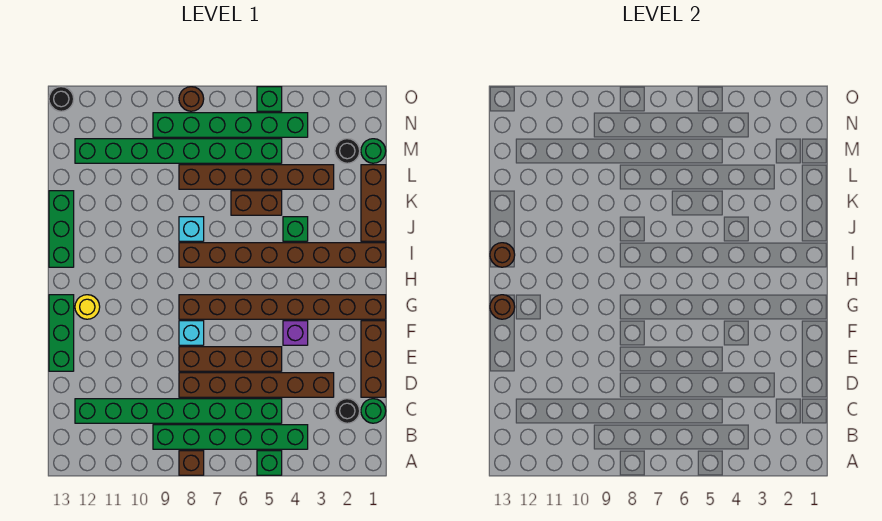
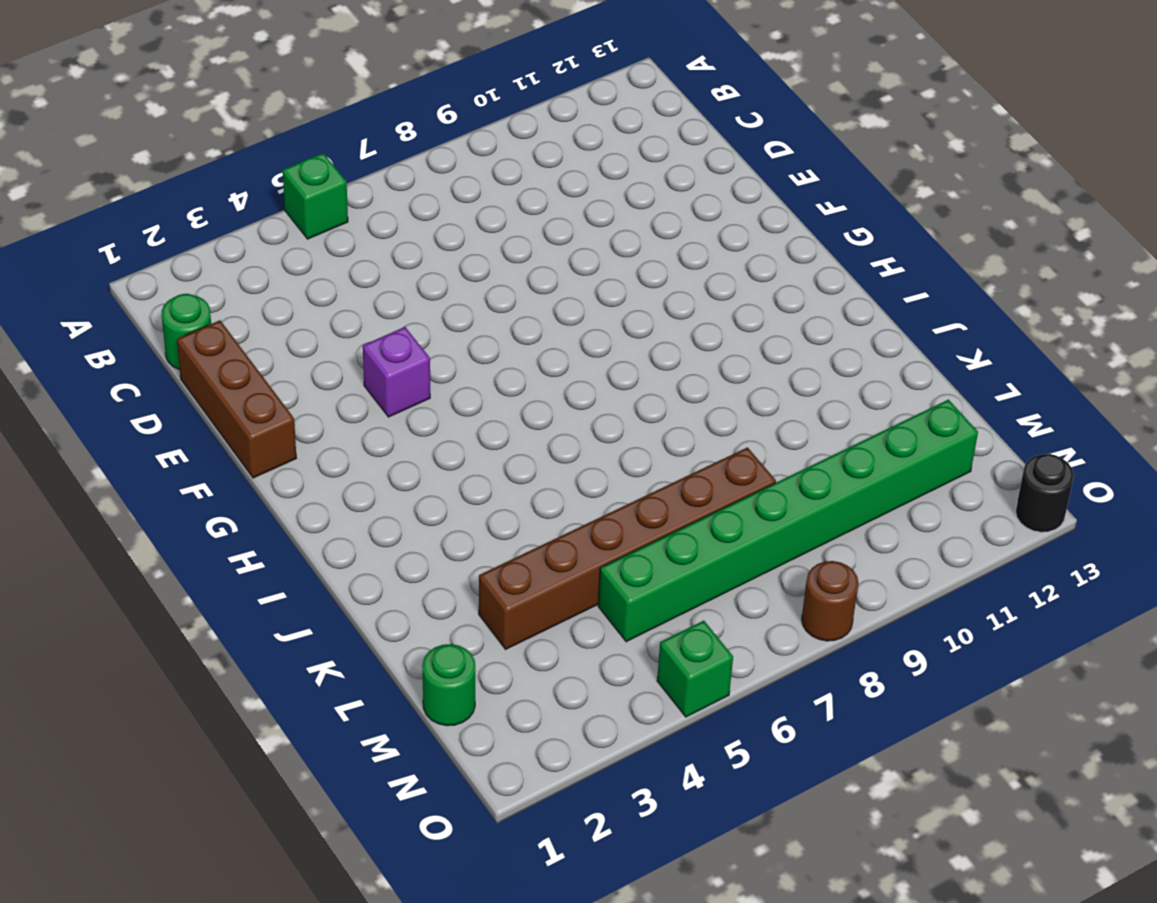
none -> brown 1x1 brick [179,451,204,475]
none -> green 1x6 brick [153,425,308,449]
none -> black 1x1 round brick [335,399,360,423]
none -> green 1x8 brick [75,399,282,423]

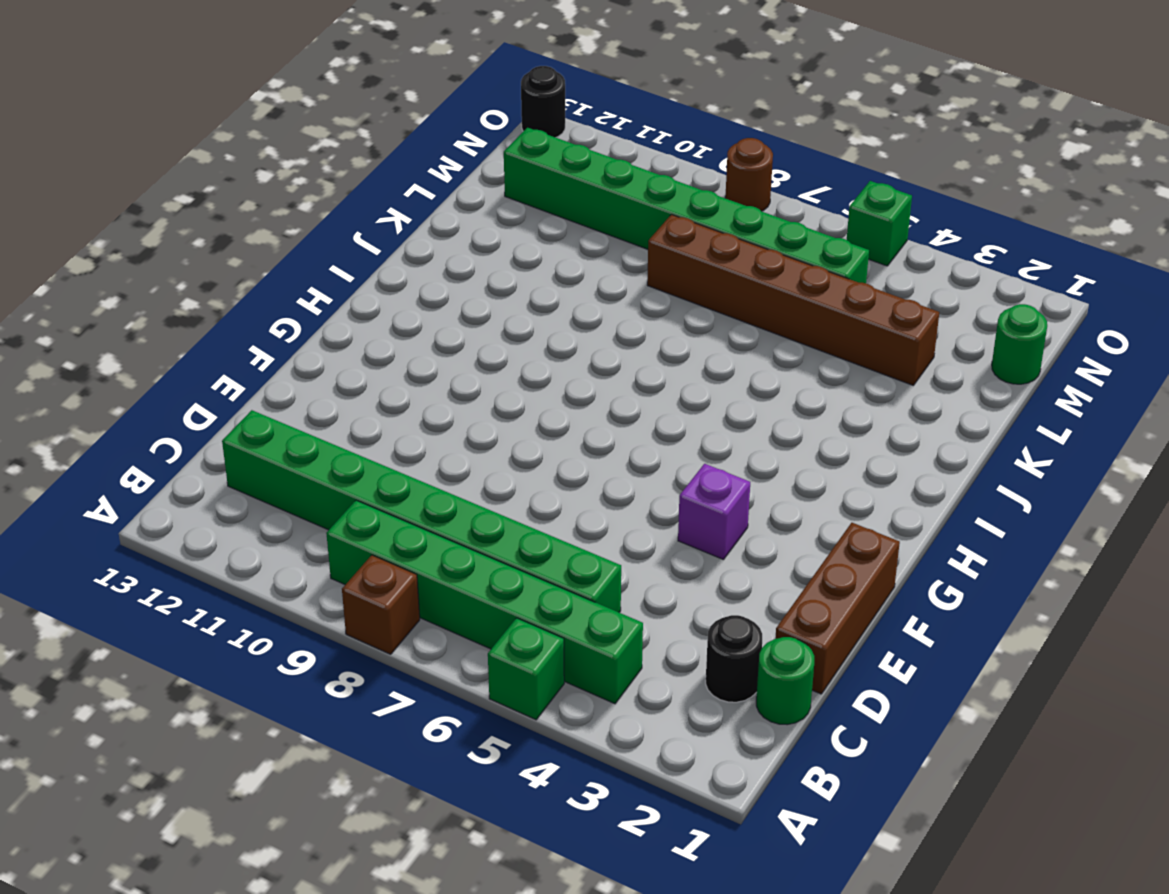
none -> brown 1x6 brick [179,373,334,397]
none -> brown 1x4 brick [179,347,282,371]
none -> green 1x3 brick [49,295,74,371]
none -> cyan 1x1 brick [179,321,204,345]

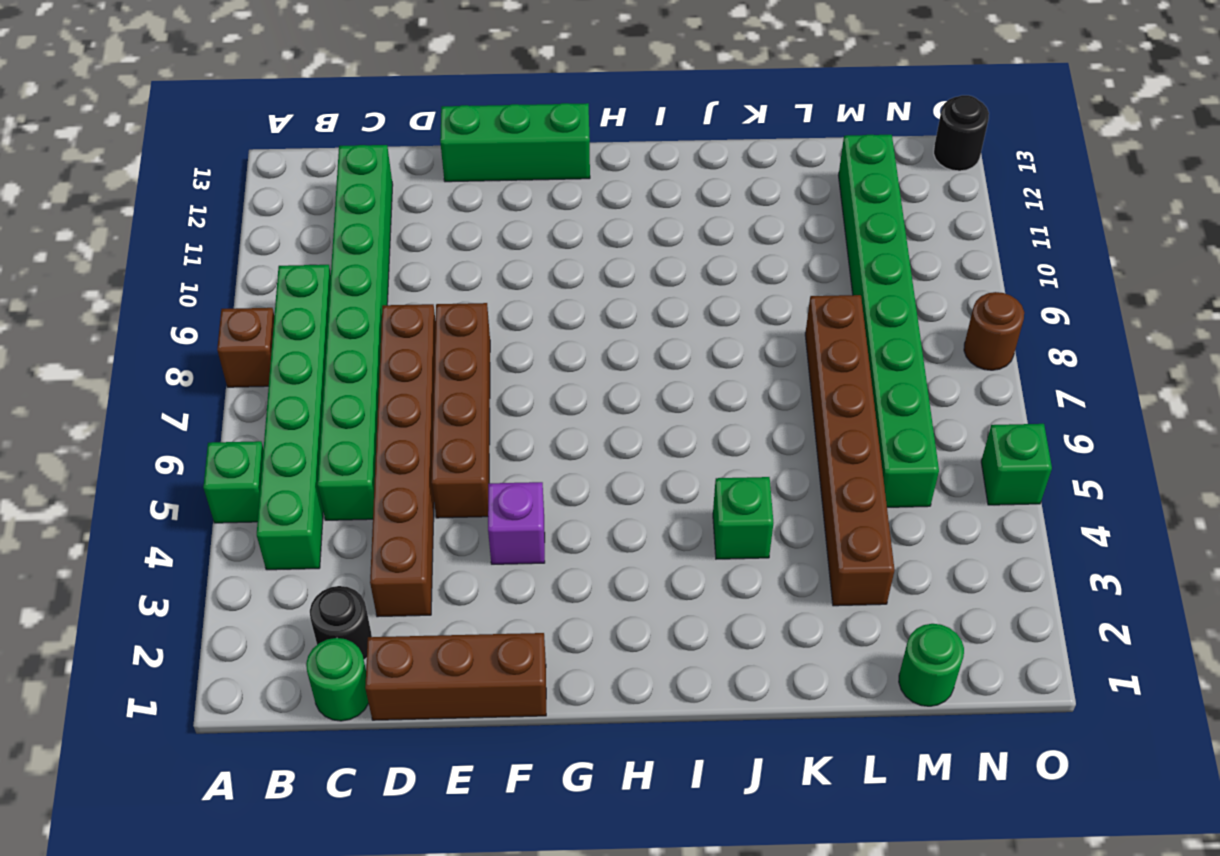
none -> cyan 1x1 brick [179,321,204,345]
none -> brown 1x8 brick [179,295,386,319]
none -> yellow 1x1 round brick [75,295,100,319]
none -> brown 1x8 brick [179,243,386,267]

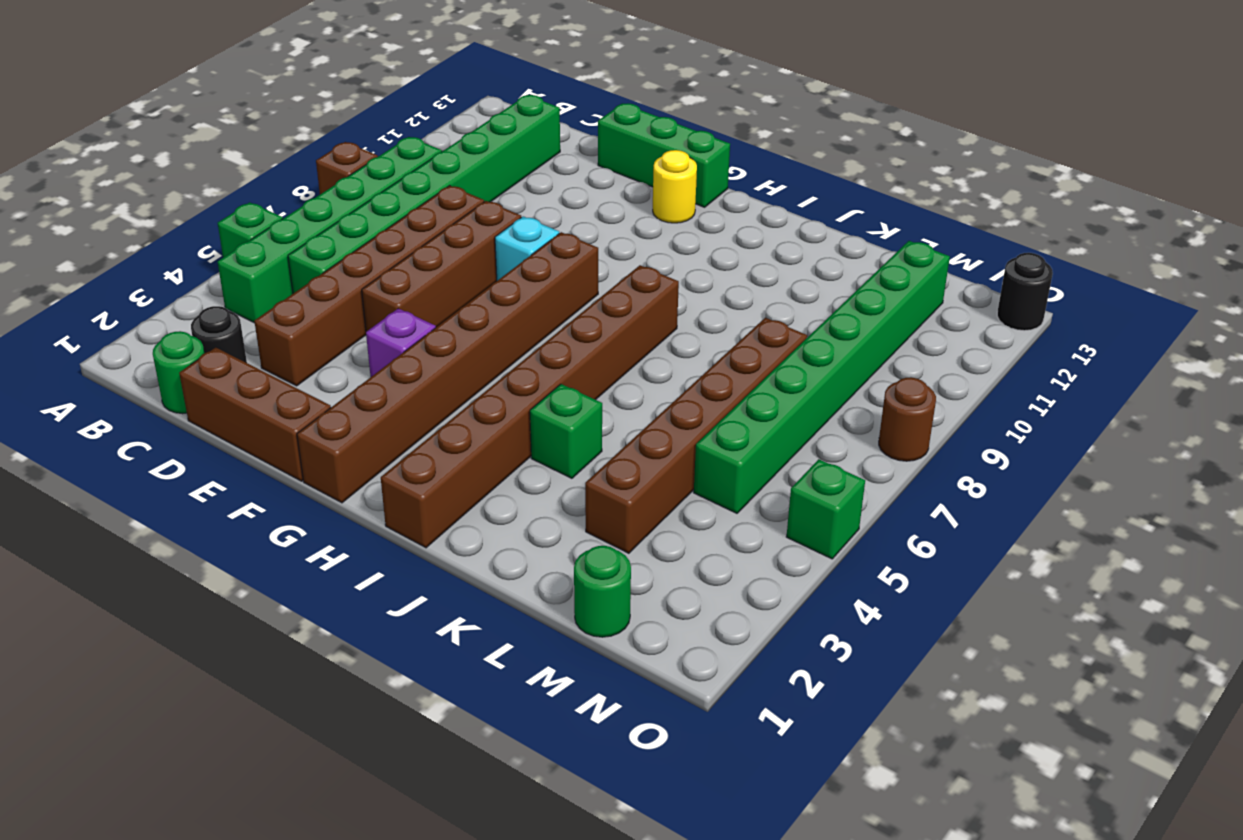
none -> green 1x3 brick [49,191,74,267]
none -> brown 1x3 brick [361,165,386,241]
none -> cyan 1x1 brick [179,217,204,241]
none -> brown 1x2 brick [231,191,282,215]

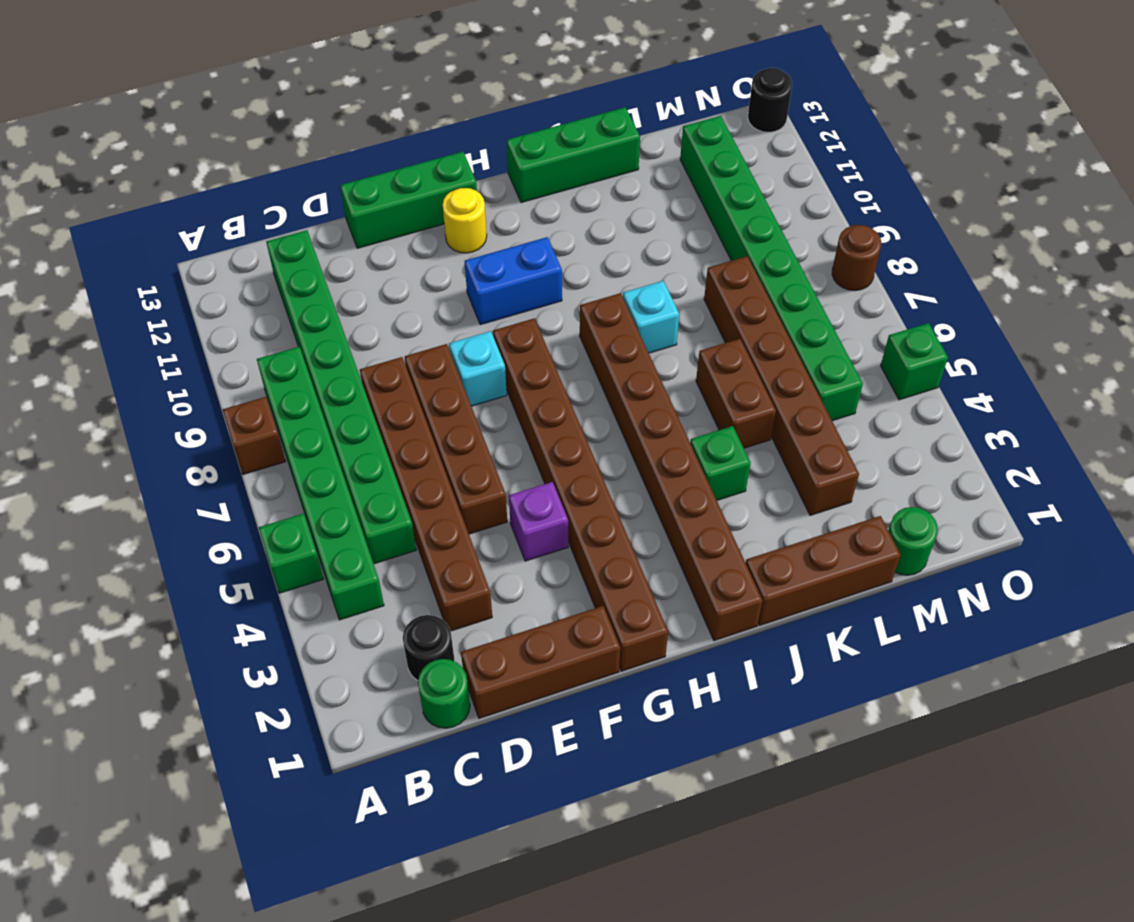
blue 1x2 brick [465,237,562,325] -> none
none -> black 1x1 round brick [335,139,360,163]
none -> green 1x6 brick [153,113,308,137]
none -> brown 1x1 round brick [490,295,515,319]
none -> brown 1x1 round brick [490,243,515,267]

